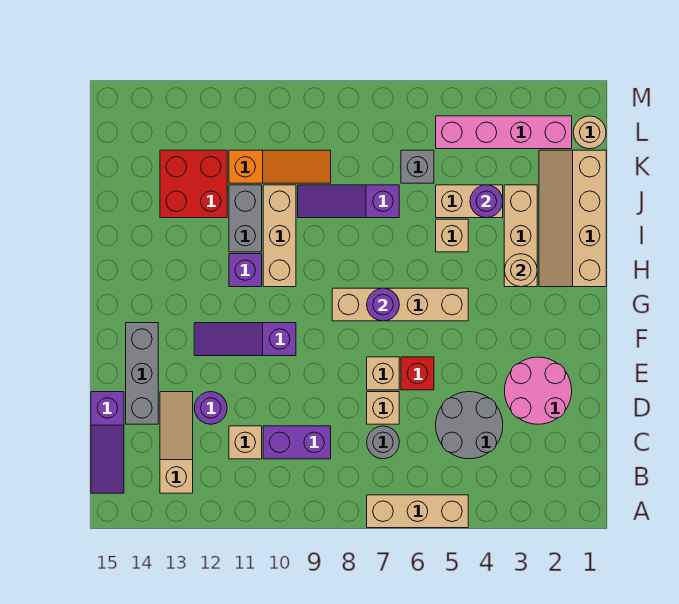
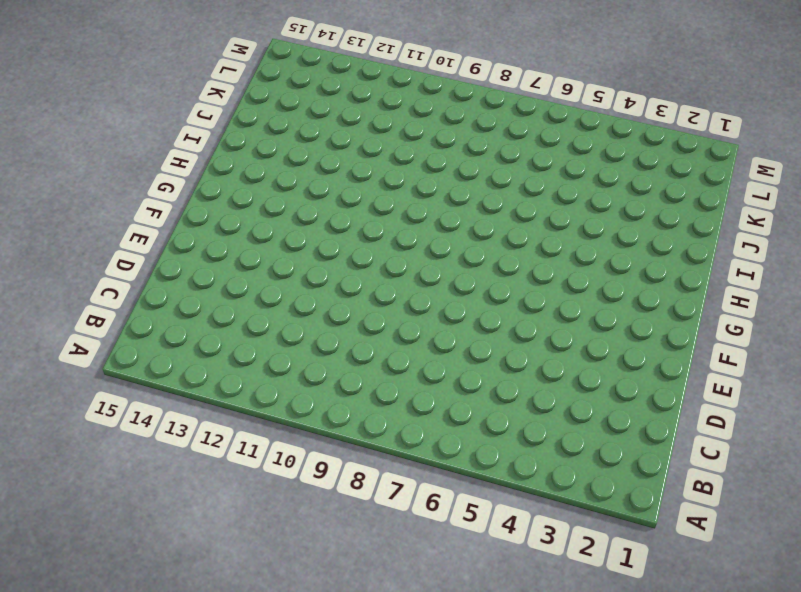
none -> tan 1x3 brick [367,495,468,528]
none -> tan 1x3 slope [160,392,193,493]
none -> purple 1x3 slope [91,392,124,493]
none -> grey 2x2 round brick [436,392,503,459]

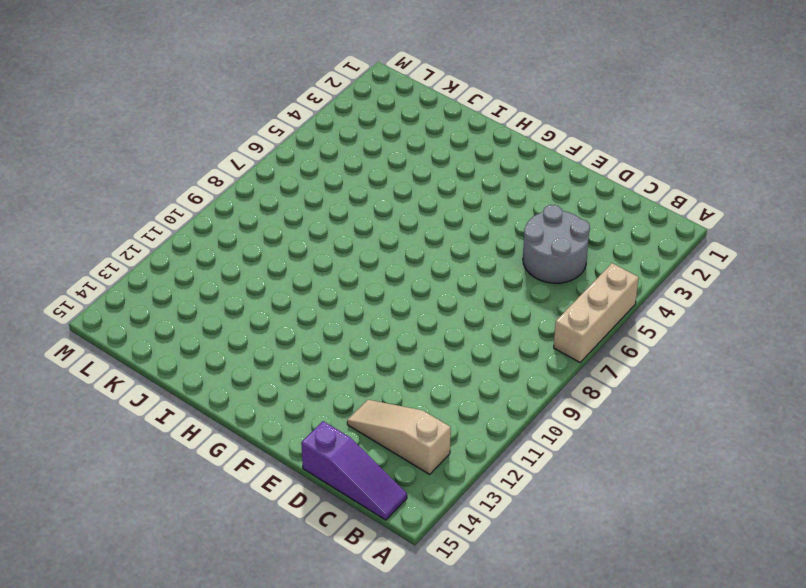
none -> grey 1x1 round brick [367,426,399,459]
none -> purple 1x2 brick [263,426,331,459]
none -> tan 1x1 brick [229,426,262,459]
none -> pink 2x2 round brick [504,357,572,424]

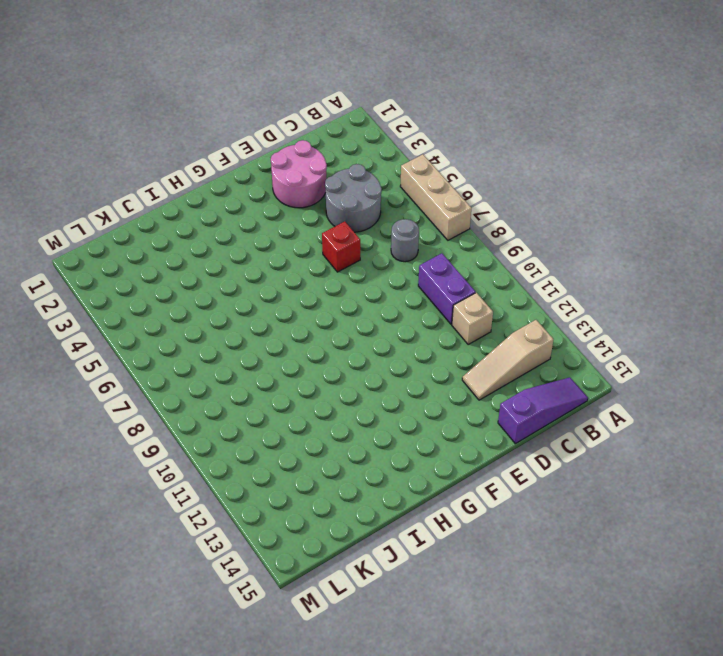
none -> tan 1x1 brick [367,392,399,424]
none -> purple 1x1 round brick [195,392,227,424]
none -> grey 1x3 brick [126,323,158,424]
none -> tan 1x1 brick [367,357,399,390]

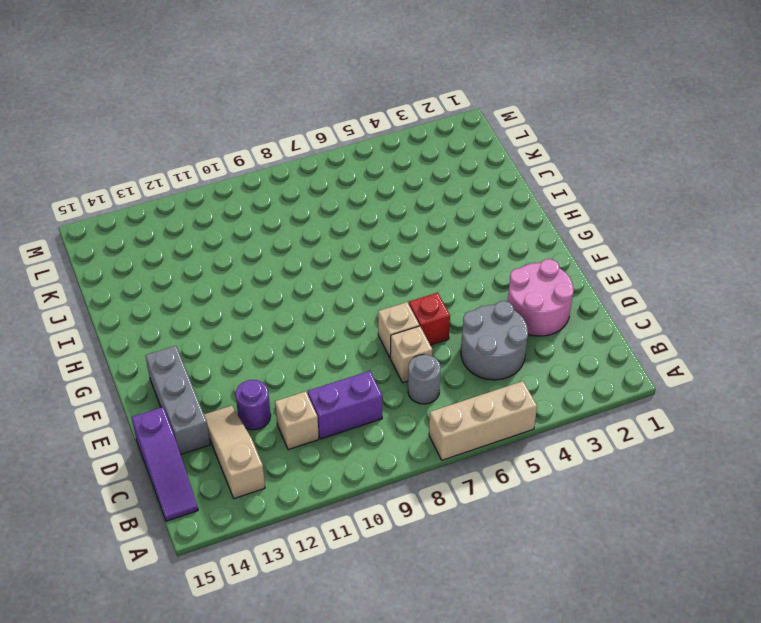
none -> purple 1x3 slope [194,323,296,356]
none -> tan 1x4 brick [332,288,468,321]
none -> tan 2x4 slope [539,150,606,287]
none -> tan 1x3 brick [504,185,537,287]

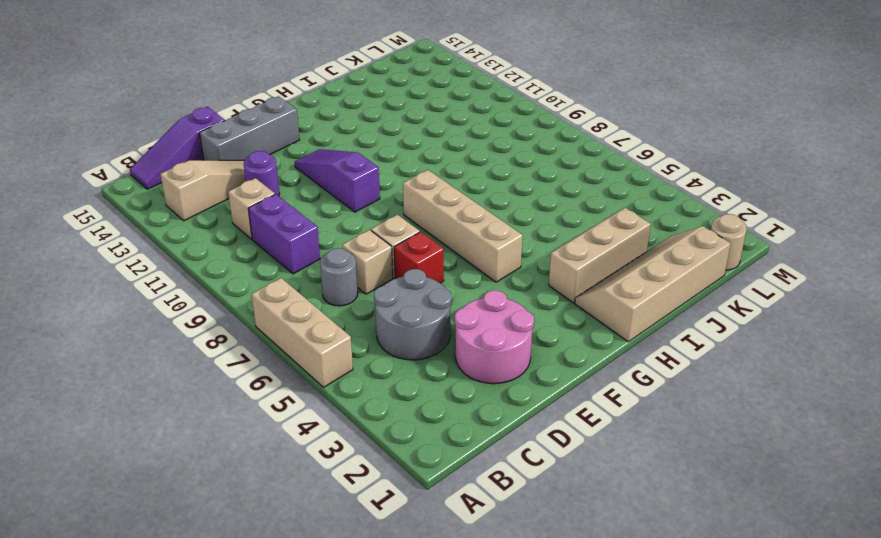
none -> tan 1x3 brick [263,185,296,287]
none -> purple 1x1 brick [229,254,262,287]
none -> tan 1x1 brick [436,219,468,252]
none -> grey 1x2 brick [229,185,262,252]

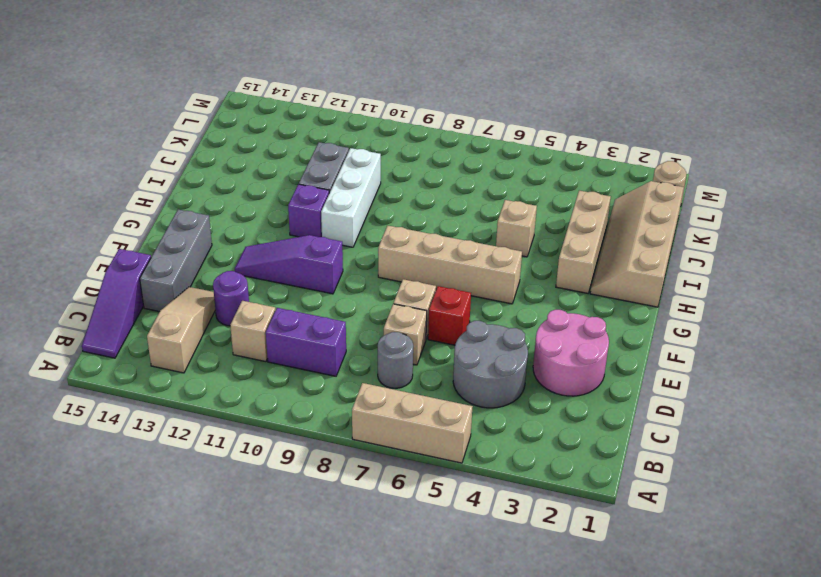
white 1x3 brick [321,148,381,247] -> tan 1x3 brick [263,185,296,287]
none -> tan 1x2 brick [436,185,503,218]
none -> purple 1x3 slope [298,185,399,218]
none -> red 2x2 brick [160,150,227,218]
none -> grey 1x1 brick [401,150,434,183]

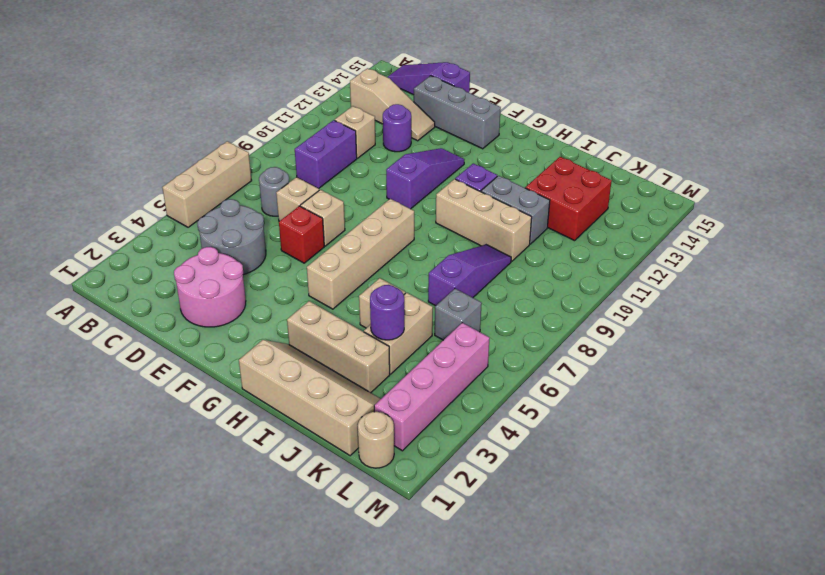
none -> orange 1x3 slope [229,150,331,183]
none -> purple 1x1 round brick [367,288,399,321]
none -> tan 1x1 round brick [504,254,537,287]

